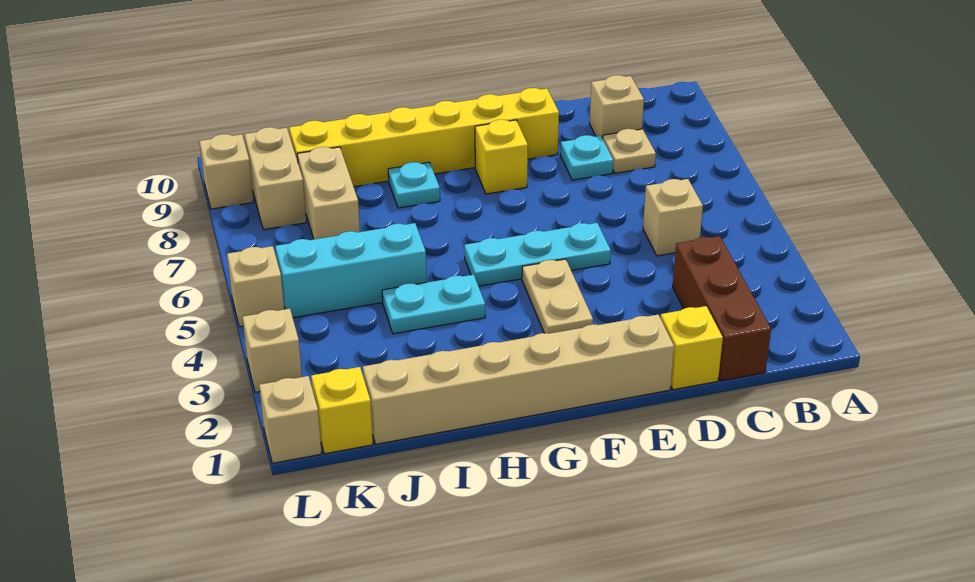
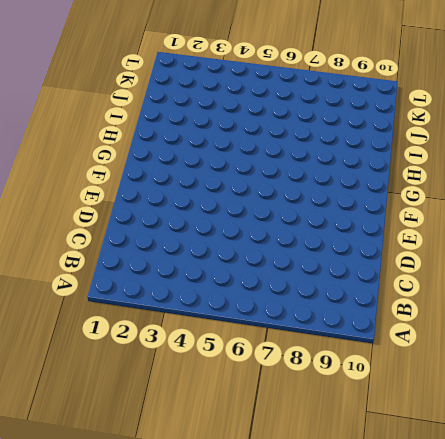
none -> brown 1x3 brick [673,236,771,381]
none -> tan 1x1 brick [643,179,703,256]
none -> tan 1x1 plate [603,129,656,173]

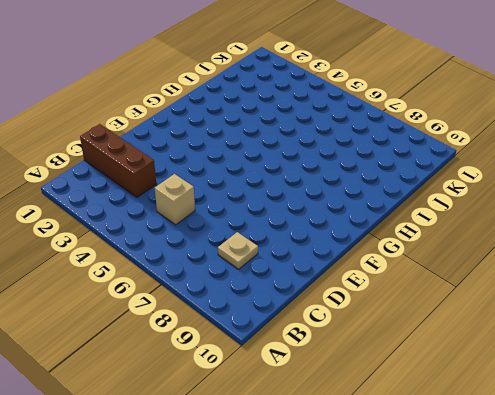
none -> tan 1x1 brick [590,75,644,138]
none -> yellow 1x1 brick [661,306,723,390]
none -> cyan 1x1 plate [560,135,613,180]

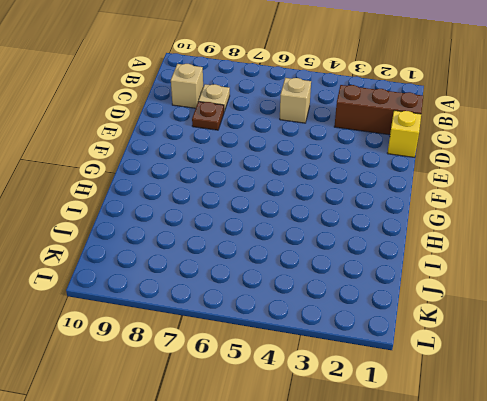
brown 1x1 plate [192,102,224,130] -> cyan 1x1 plate [560,135,613,180]
none -> tan 1x6 brick [363,315,674,444]
none -> cyan 1x3 plate [464,223,611,286]
none -> yellow 1x6 brick [289,88,559,187]

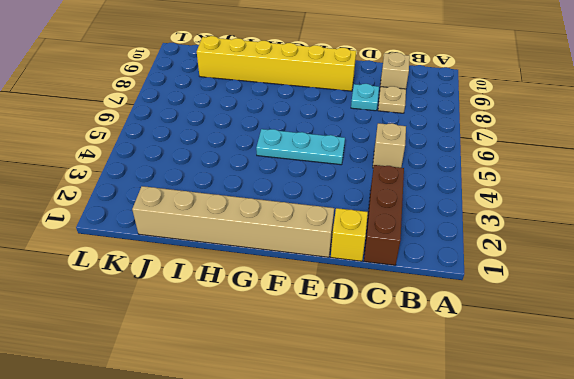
none -> tan 1x2 plate [522,259,593,334]
none -> yellow 1x1 brick [475,120,528,194]
none -> cyan 1x2 plate [382,275,485,334]

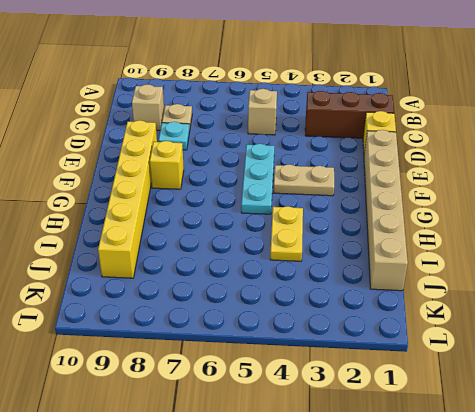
yellow 1x2 plate [270,206,303,261] -> cyan 1x2 plate [382,275,485,334]
none -> cyan 1x1 plate [388,162,440,208]
none -> cyan 1x3 brick [275,223,427,318]
none -> tan 1x2 brick [297,147,360,239]

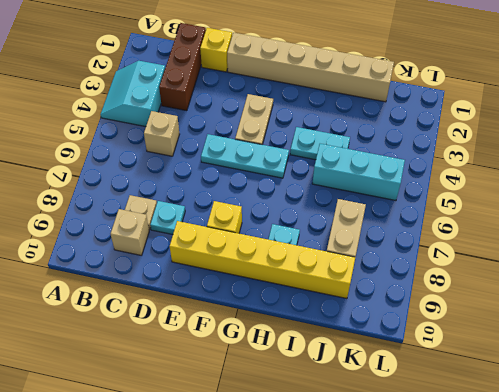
cyan 2x2 slope [100,61,165,127] -> none
none -> yellow 1x1 brick [311,367,373,454]
none -> tan 1x2 brick [244,127,306,230]
none -> tan 1x1 brick [259,376,322,463]

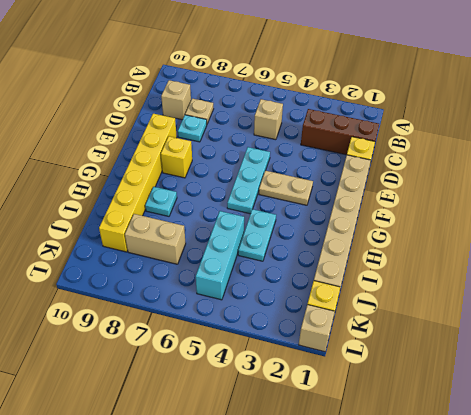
none -> tan 1x2 brick [244,127,306,230]
none -> tan 1x1 brick [243,309,302,392]
none -> tan 1x1 brick [227,246,284,327]

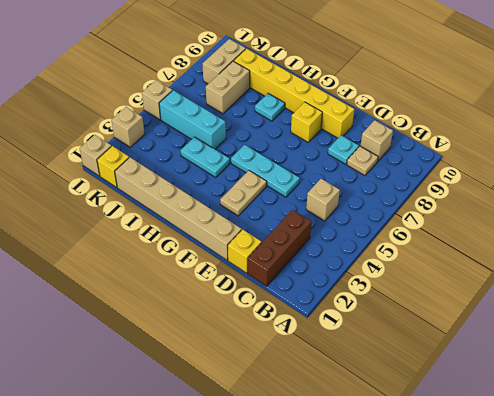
none -> tan 1x1 brick [199,134,253,209]

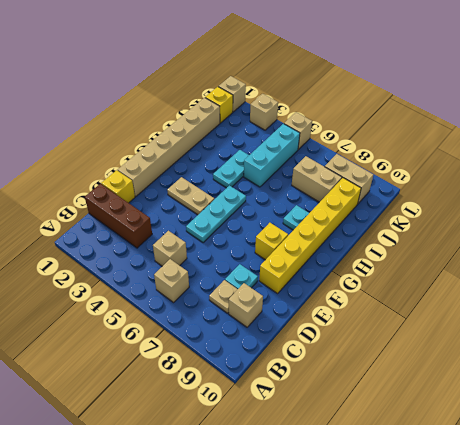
tan 1x1 brick [154,259,189,302] -> tan 1x1 brick moved to [199,134,253,209]

